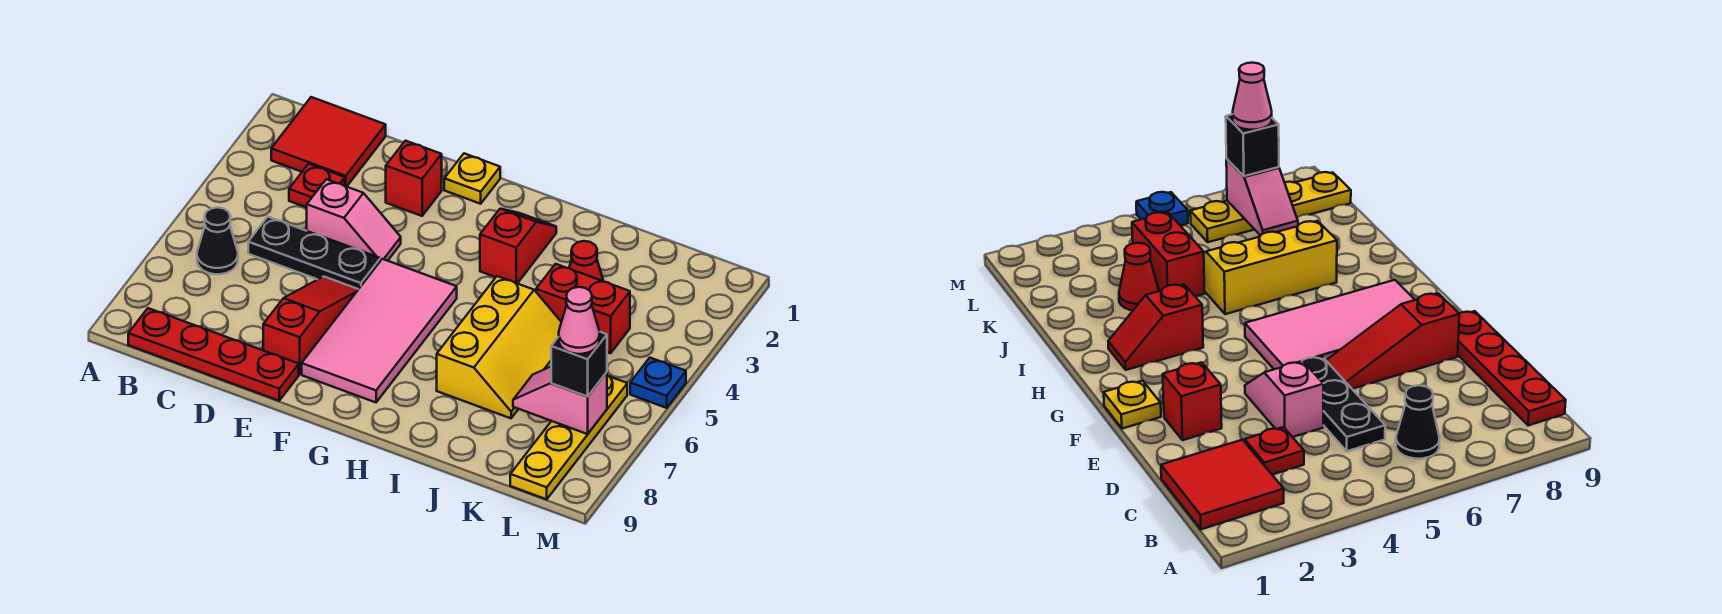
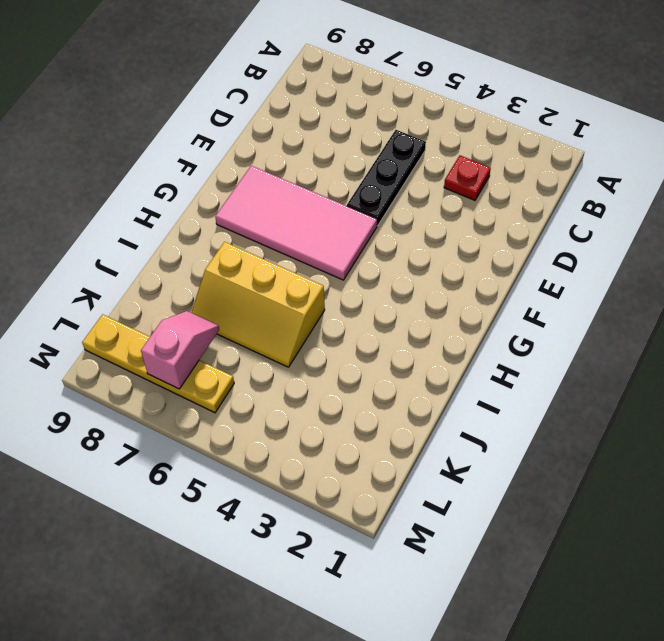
none -> red 2x2 tile [271,97,386,187]
none -> black 1x1 cone [197,207,238,274]
none -> red 1x4 plate [128,308,299,401]

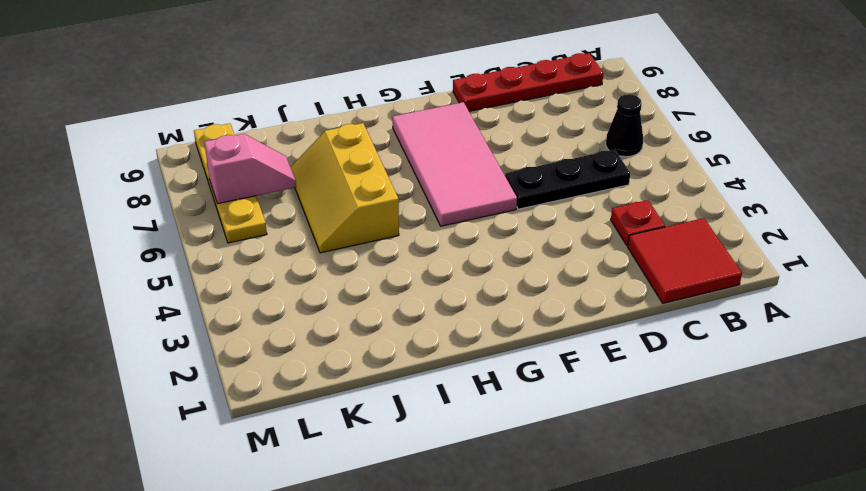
none -> pink 1x2 slope [307,179,401,261]
none -> red 1x1 brick [386,141,442,216]
none -> red 1x3 slope [263,276,358,374]

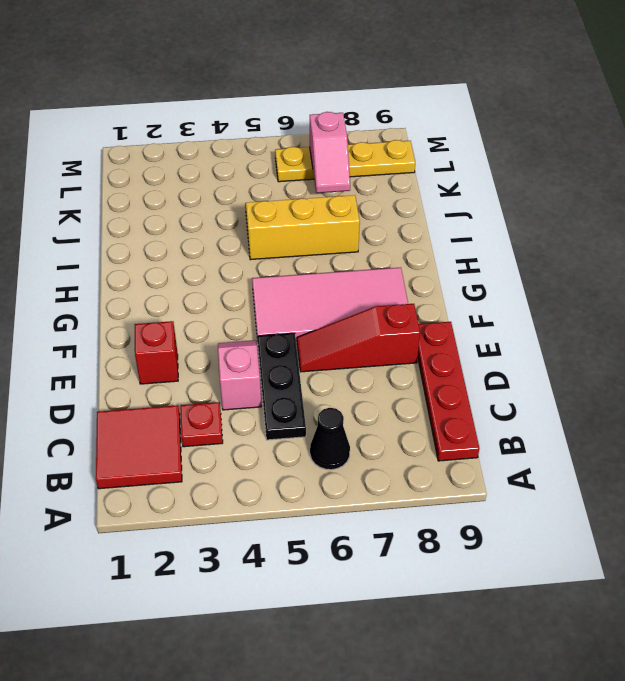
none -> yellow 1x1 plate [444,153,500,204]
none -> red 1x2 slope [480,209,556,283]
none -> red 1x1 cone [569,241,603,281]

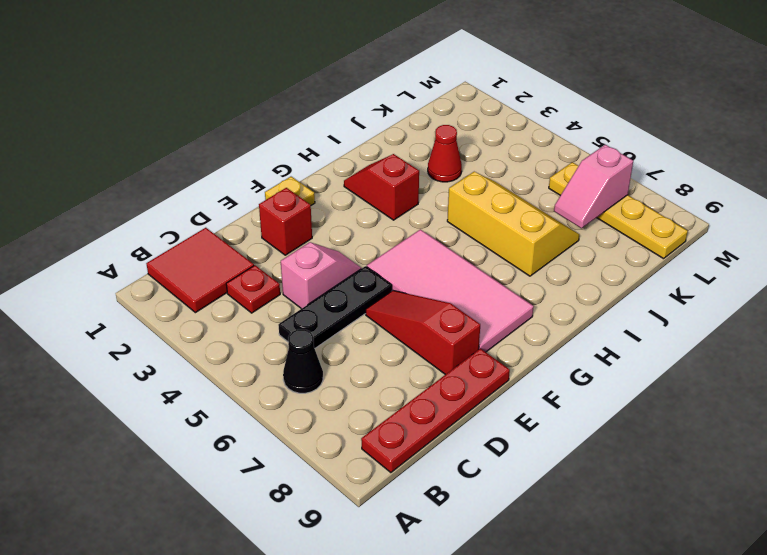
none -> red 1x2 brick [536,264,630,353]
none -> blue 1x1 plate [630,358,686,408]
none -> black 1x1 brick [551,332,607,396]

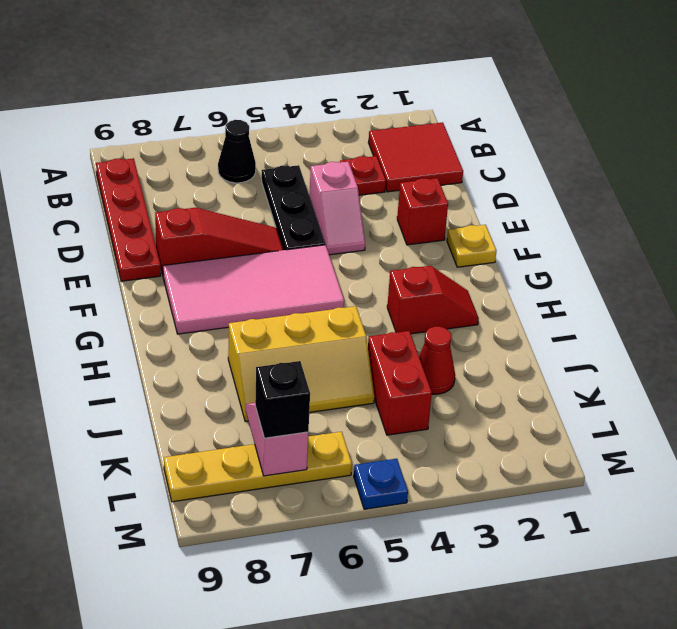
none -> pink 1x1 cone [559,287,600,354]

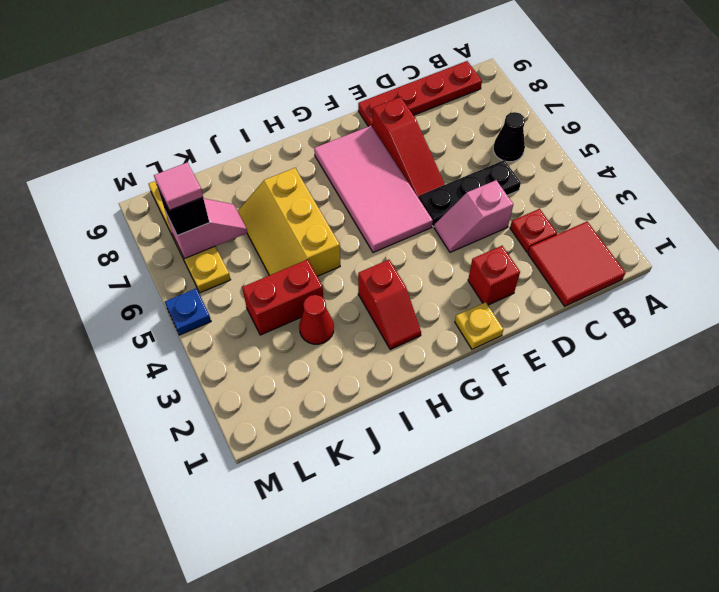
pink 1x1 tile [154,162,203,210] -> pink 1x1 cone [559,287,600,354]

